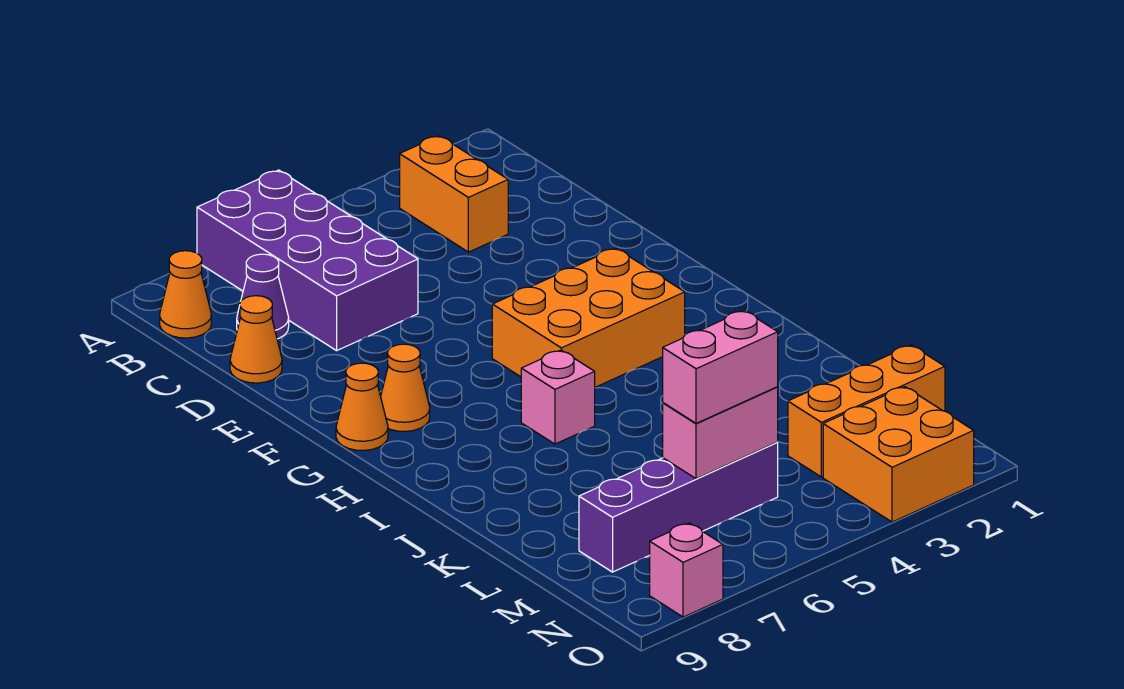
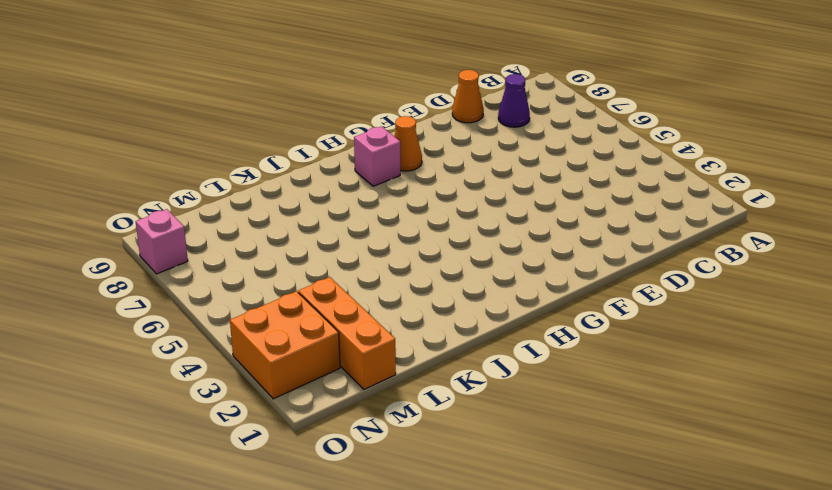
pink 1x1 brick [354,126,400,186] -> pink 1x1 brick moved to [521,350,595,444]
none -> purple 2x4 brick [197,170,418,351]
none -> orange 1x2 brick [400,136,508,252]
none -> orange 1x1 cone [160,251,211,338]

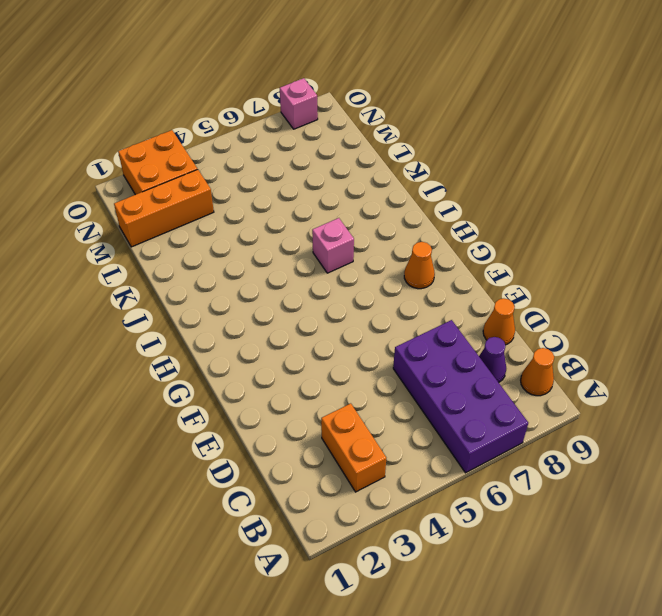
none -> orange 2x3 brick [492,248,685,387]
none -> orange 1x1 cone [336,363,388,451]
none -> purple 1x4 brick [579,442,778,572]

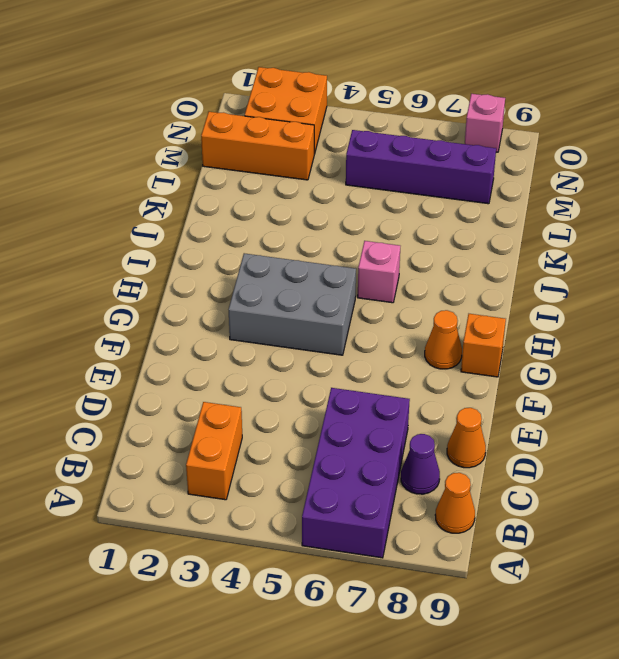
grey 2x3 brick [229,253,356,355] -> orange 2x3 brick [492,248,685,387]
orange 1x1 brick [461,314,506,377] -> orange 1x1 cone [336,363,388,451]
none -> pink 1x2 brick [663,387,778,479]
none -> pink 1x2 brick [663,311,778,423]

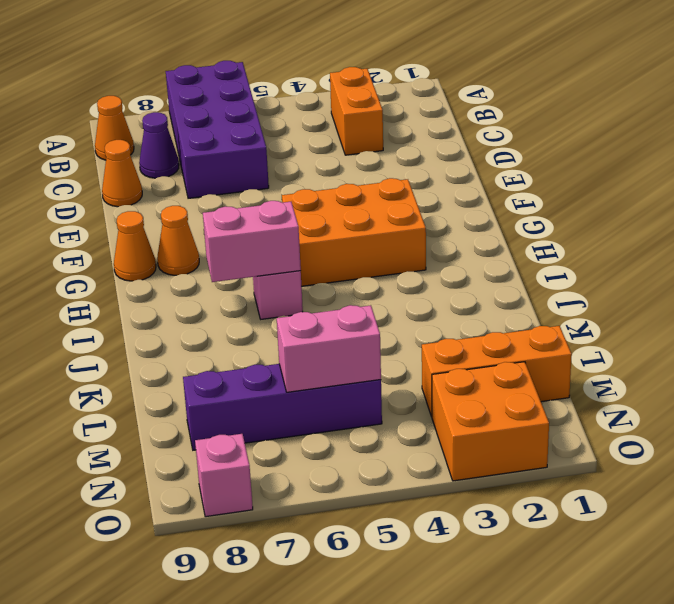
pink 1x2 brick [203,201,301,282] -> pink 1x2 brick moved to [663,311,778,423]

